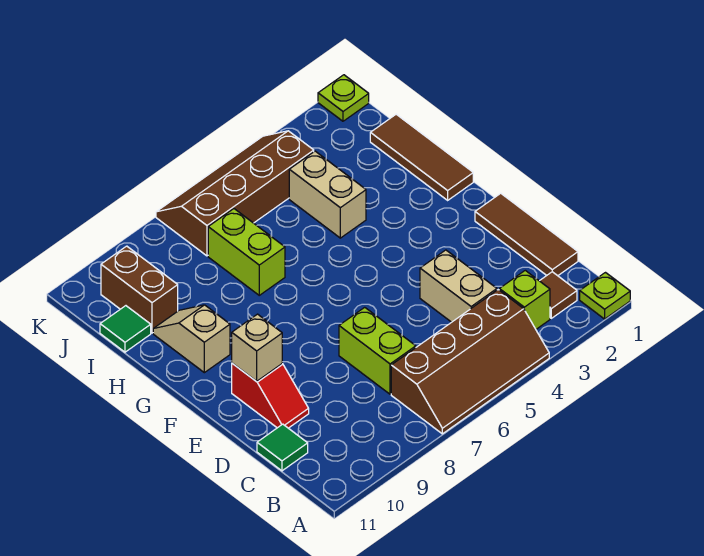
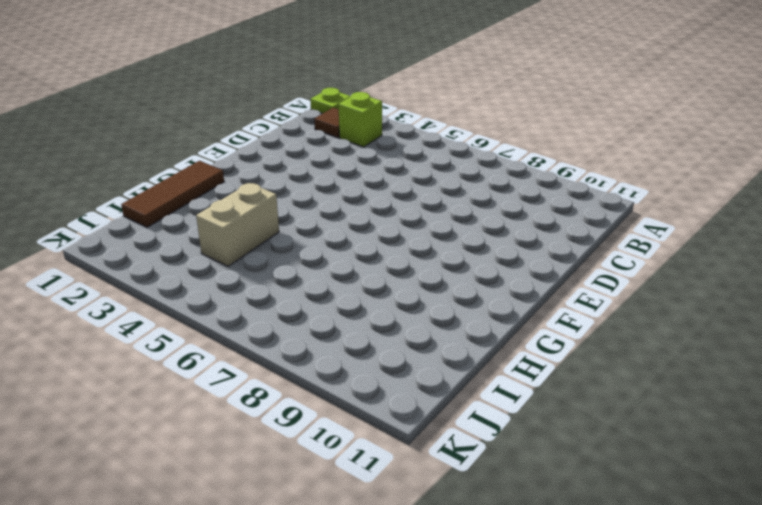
none -> brown 2x4 slope [391,290,549,434]
none -> brown 1x3 tile [475,193,578,276]
none -> tan 1x2 brick [420,250,497,322]

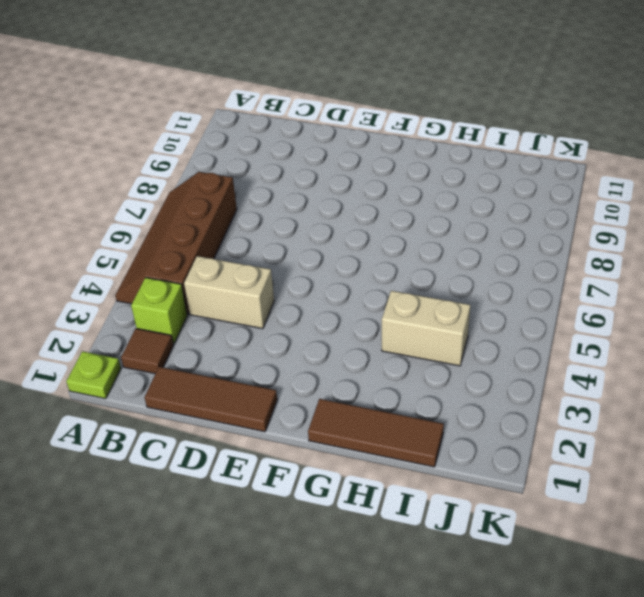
none -> lime 1x2 brick [339,307,416,394]
none -> green 1x1 tile [257,424,308,471]
none -> red 1x2 slope [232,363,309,428]

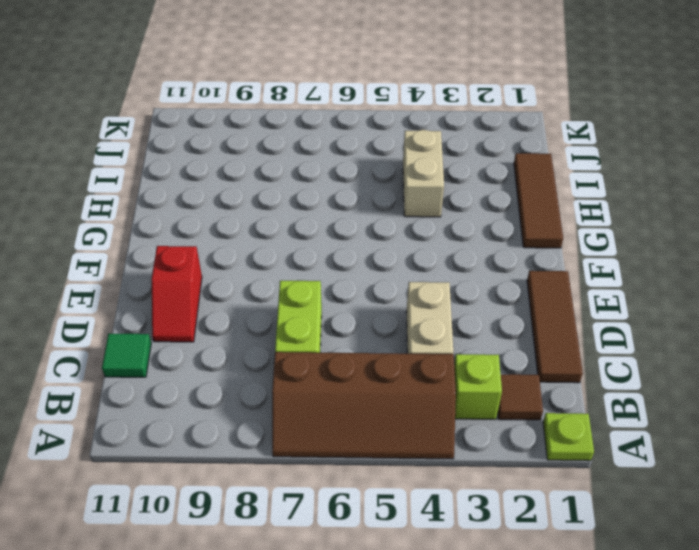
none -> tan 1x2 slope [153,305,230,373]
none -> lime 1x2 brick [208,209,285,295]
none -> brown 1x2 brick [101,246,178,333]

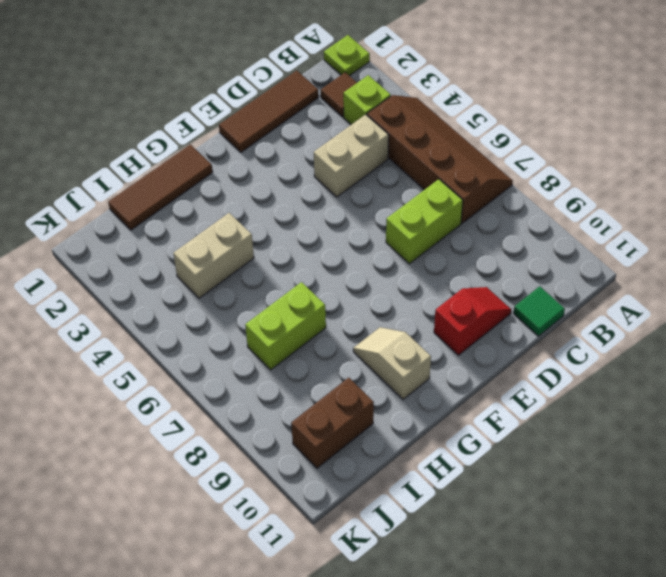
tan 1x2 slope [353,327,431,399] -> tan 1x2 slope turned to [153,305,230,373]
none -> green 1x1 tile [100,306,151,352]
none -> brown 2x4 slope [156,131,314,256]
none -> lime 1x1 plate [318,75,369,121]

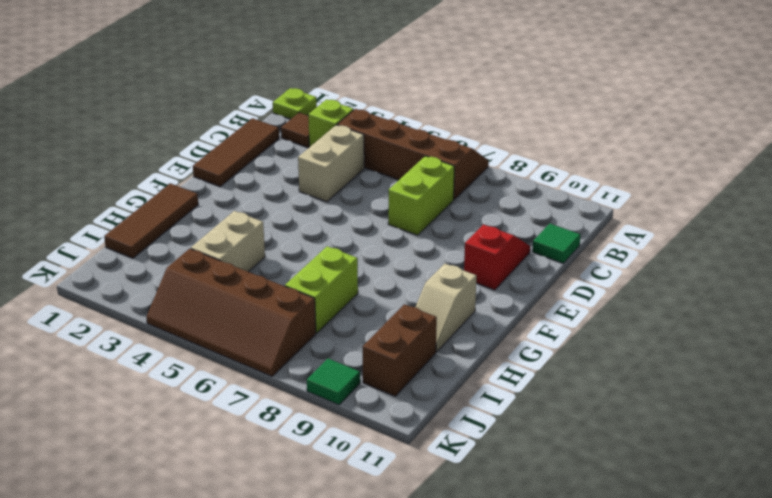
green 1x1 tile [307,359,360,405] -> green 1x1 tile moved to [100,306,151,352]
none -> lime 1x1 plate [318,75,369,121]
none -> tan 1x1 brick [232,314,282,381]

